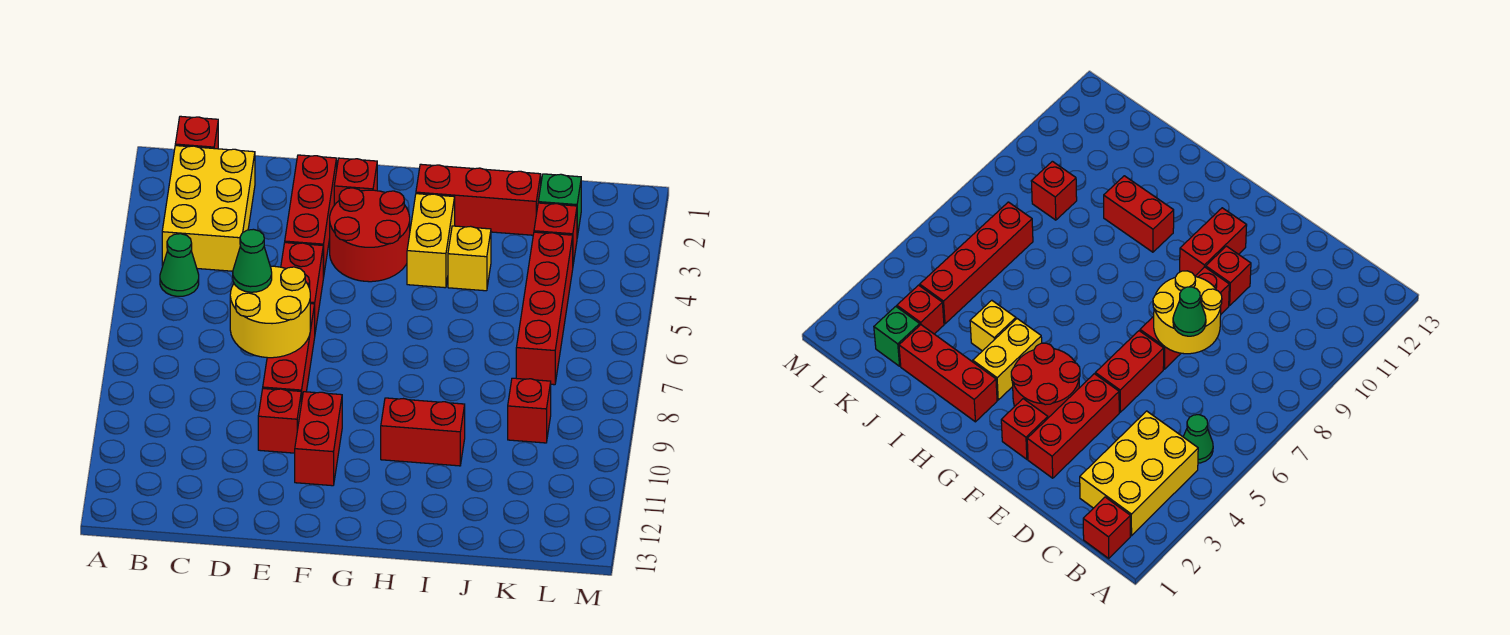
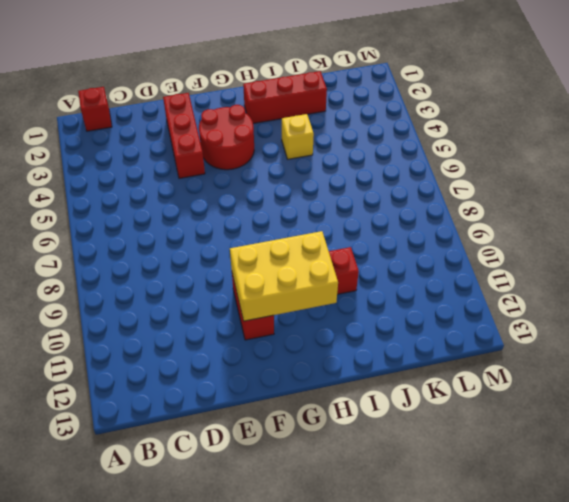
yellow 2x3 brick [230,231,338,321] -> yellow 2x3 brick turned to [162,146,255,271]
none -> green 1x1 cone [160,234,199,296]
none -> red 1x2 brick [281,243,323,332]
none -> red 1x3 brick [263,304,315,404]

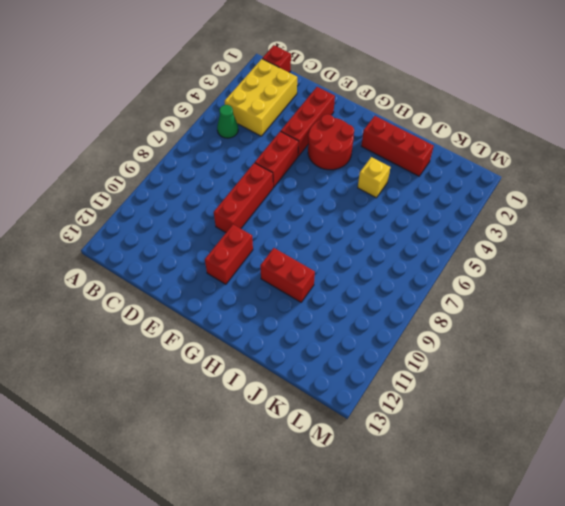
none -> red 1x1 brick [258,389,301,453]
none -> red 1x1 brick [334,158,377,205]
none -> yellow 1x2 brick [407,194,455,288]

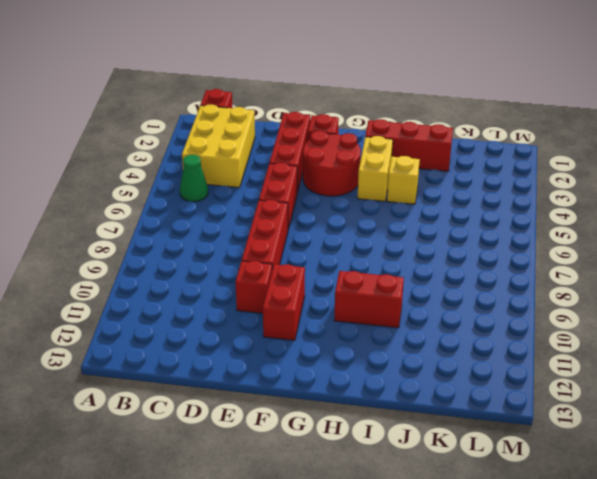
none -> green 1x1 brick [538,174,581,237]
none -> red 1x1 brick [534,203,577,264]
none -> red 1x4 brick [516,232,573,385]

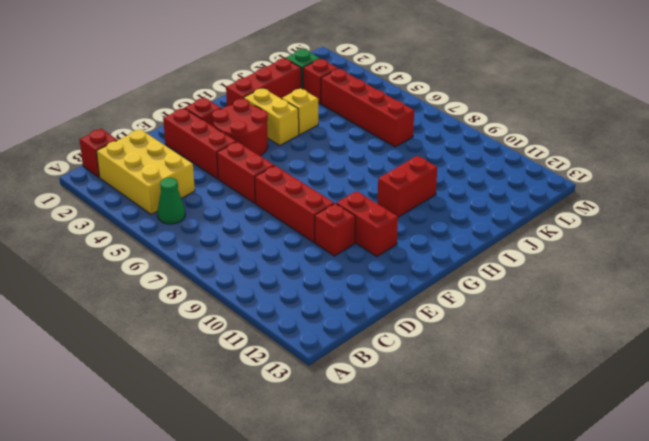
none -> red 1x1 brick [508,378,551,443]
none -> yellow 2x2 round brick [230,266,310,358]
none -> green 1x1 cone [233,229,272,292]

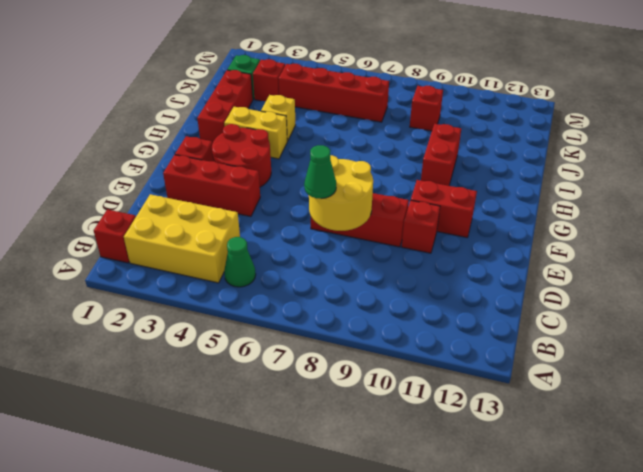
none -> red 1x2 brick [281,243,323,332]

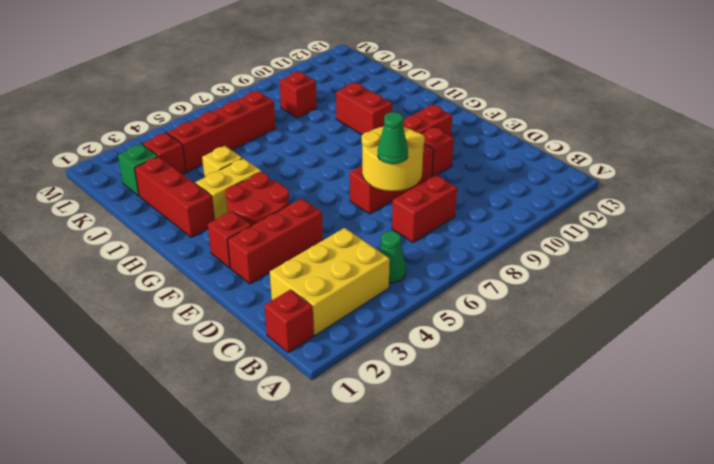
red 1x2 brick [392,175,457,243] -> red 1x2 brick moved to [281,243,323,332]

